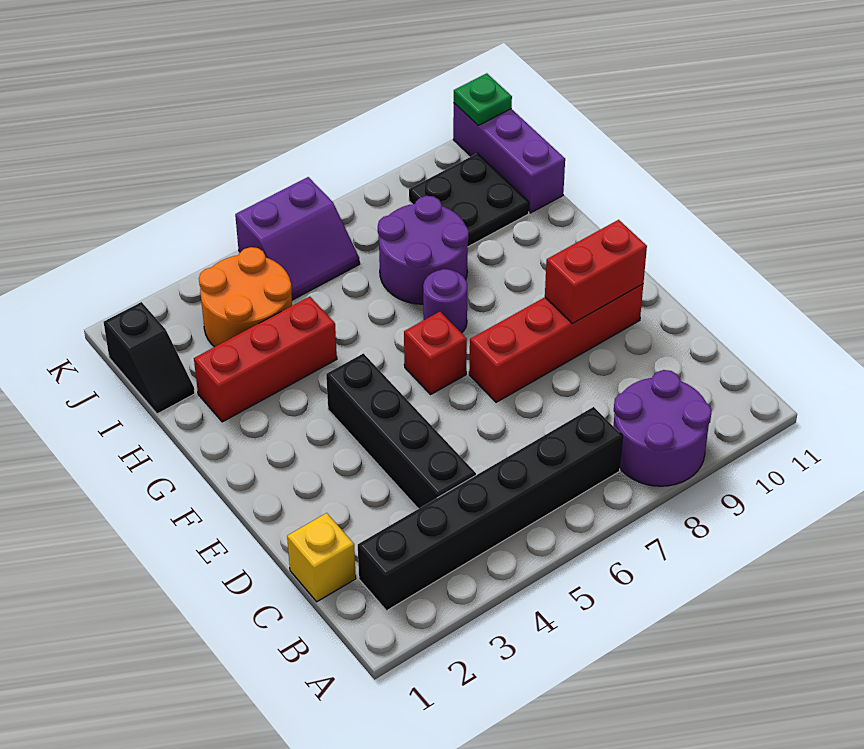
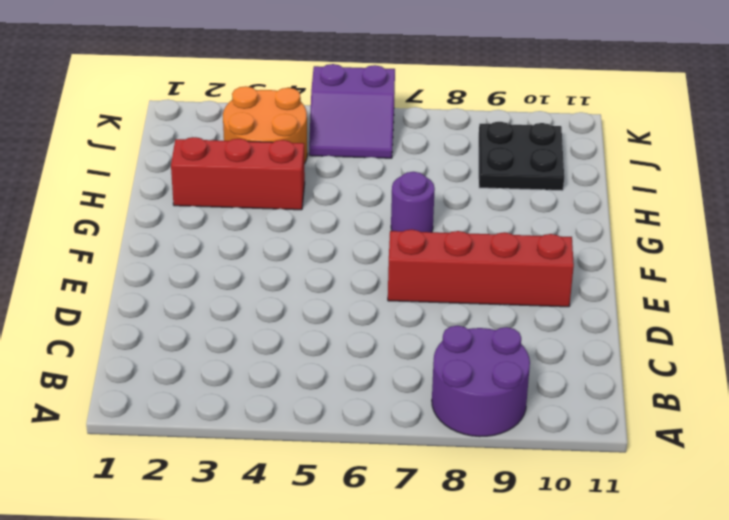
none -> black 1x6 brick [358,407,623,611]
none -> yellow 1x1 brick [287,513,356,602]
none -> black 1x4 brick [326,354,476,509]

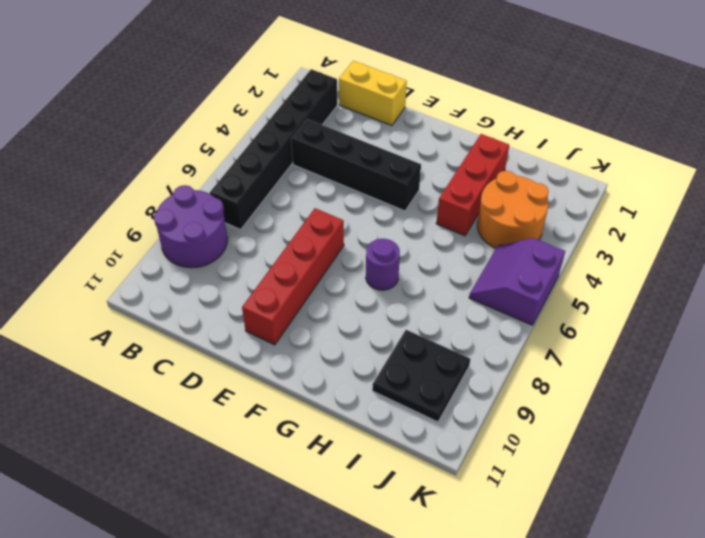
yellow 1x2 brick [339,61,407,126] -> yellow 1x1 brick [287,513,356,602]
none -> red 1x1 brick [404,312,467,394]
none -> purple 2x2 round brick [378,196,469,304]
none -> black 1x2 slope [104,302,195,414]

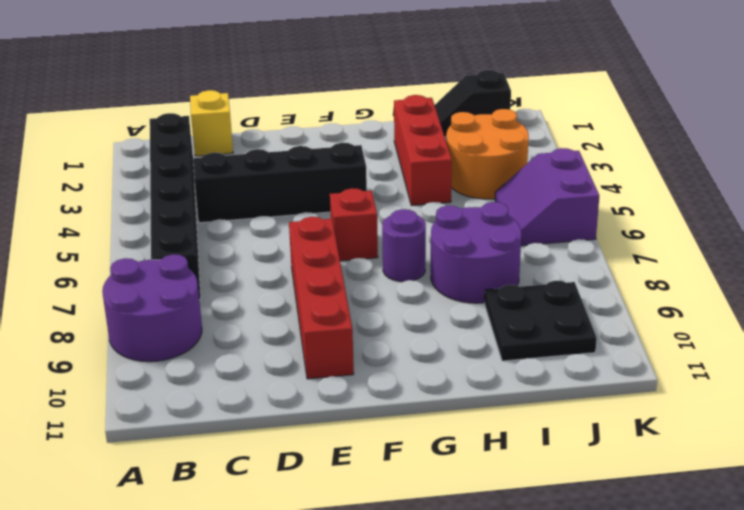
none -> purple 1x3 brick [453,103,565,213]
none -> red 1x2 brick [545,220,647,324]
none -> green 1x1 plate [454,73,512,125]

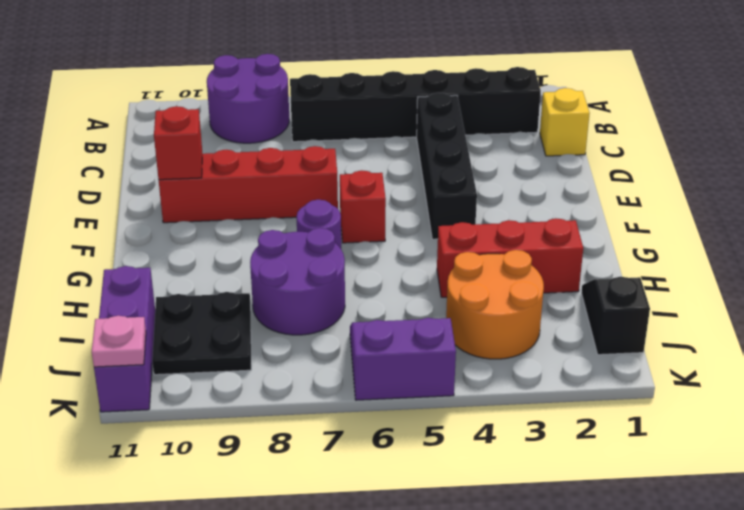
red 1x1 brick [154,106,202,180] -> red 1x2 brick [545,220,647,324]
pink 1x1 plate [92,316,146,367] -> green 1x1 plate [454,73,512,125]

